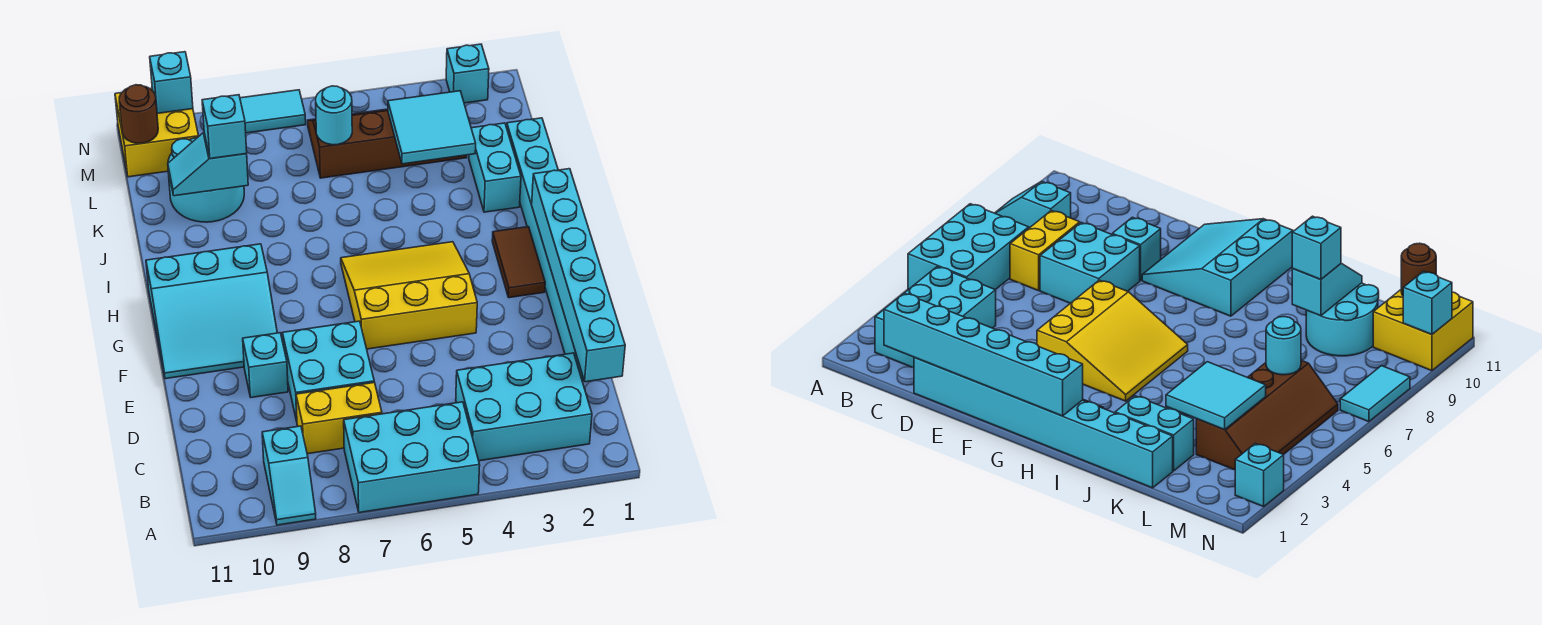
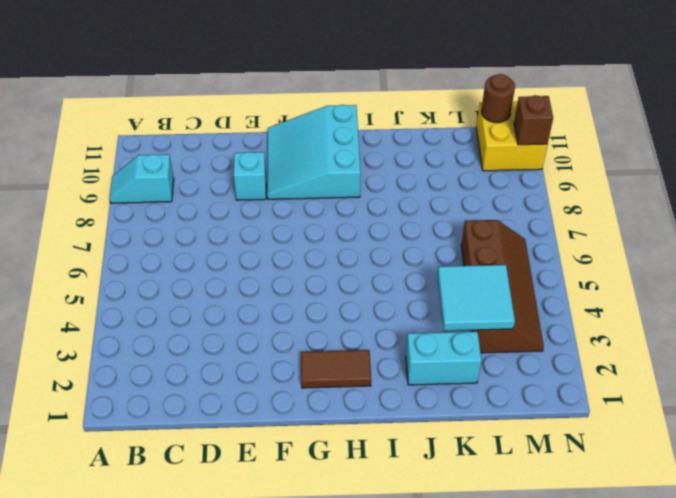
brown 1x1 brick [514,95,553,145] -> cyan 1x1 brick [150,52,193,113]
none -> cyan 2x3 brick [344,402,480,513]
none -> cyan 2x3 brick [456,353,592,461]
none -> yellow 1x2 brick [296,383,382,454]

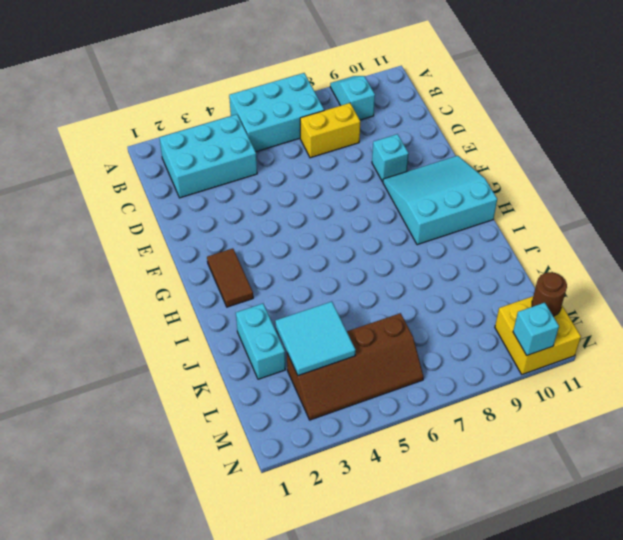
none -> cyan 1x8 brick [507,118,584,380]
none -> cyan 2x2 brick [283,321,374,421]
none -> yellow 3x3 slope [341,242,477,349]

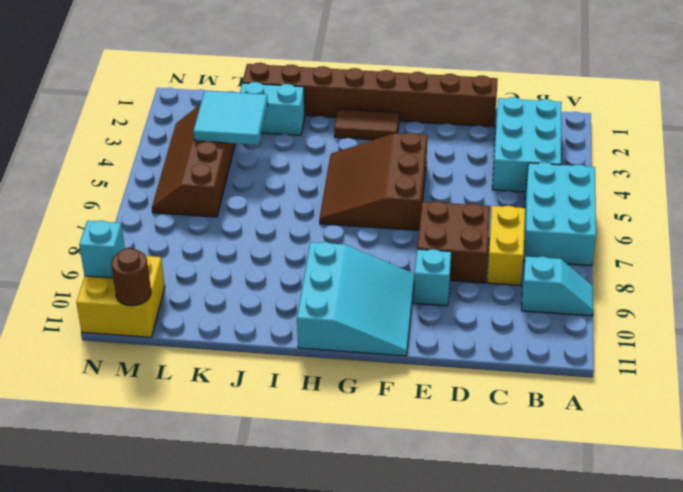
brown 1x8 brick [242,63,498,127] -> cyan 1x8 brick [507,118,584,380]
brown 2x2 brick [417,201,490,283] -> cyan 2x2 brick [283,321,374,421]
brown 3x3 slope [319,132,428,230] -> yellow 3x3 slope [341,242,477,349]
none -> cyan 2x2 round brick [168,138,244,222]
none -> cyan 1x1 brick [446,44,489,103]
none -> cyan 1x2 tile [240,90,306,133]

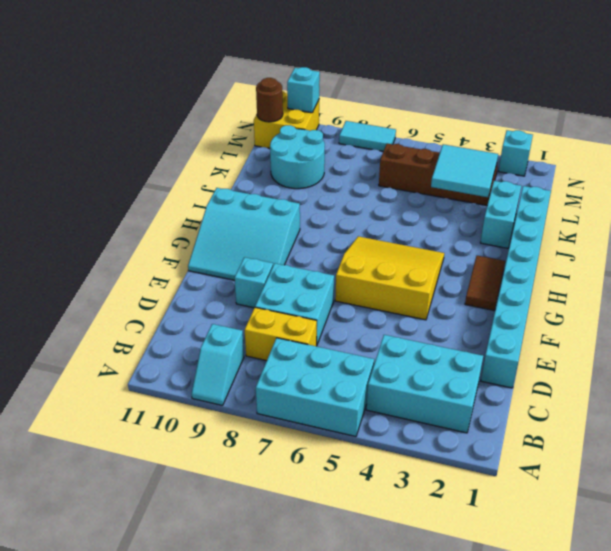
none -> cyan 1x6 brick [532,169,625,382]
none -> cyan 1x2 slope [168,132,248,196]
none -> cyan 1x1 round brick [316,86,352,145]

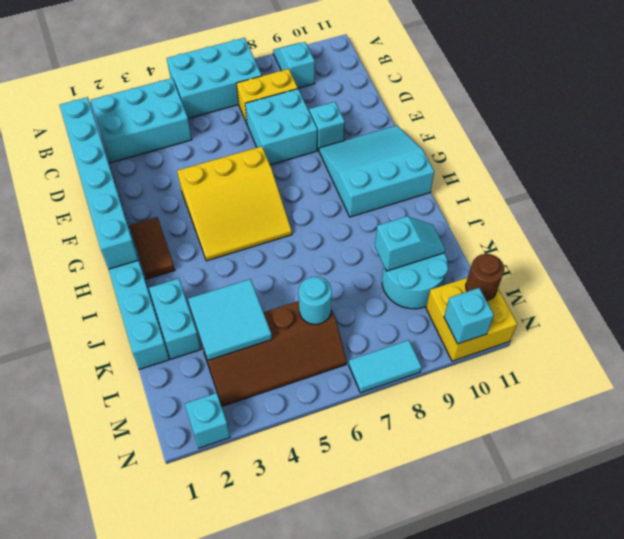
none -> cyan 1x1 brick [202,95,247,159]

